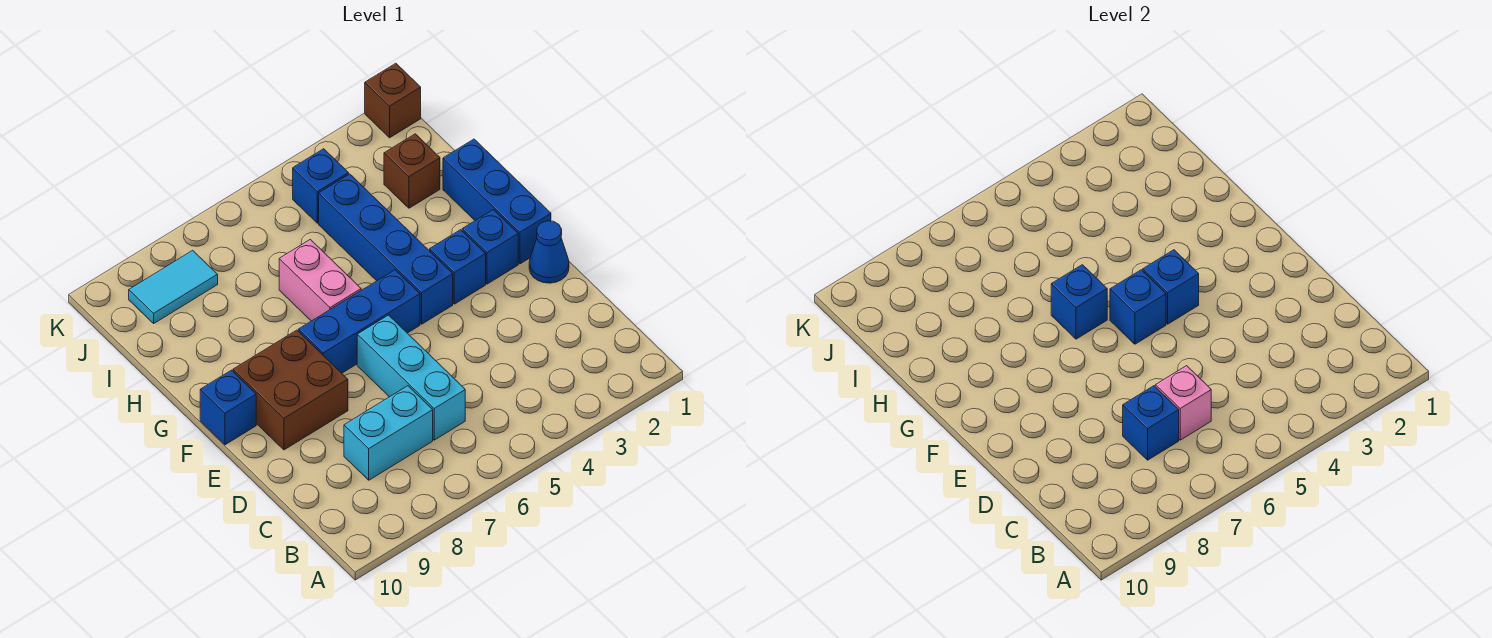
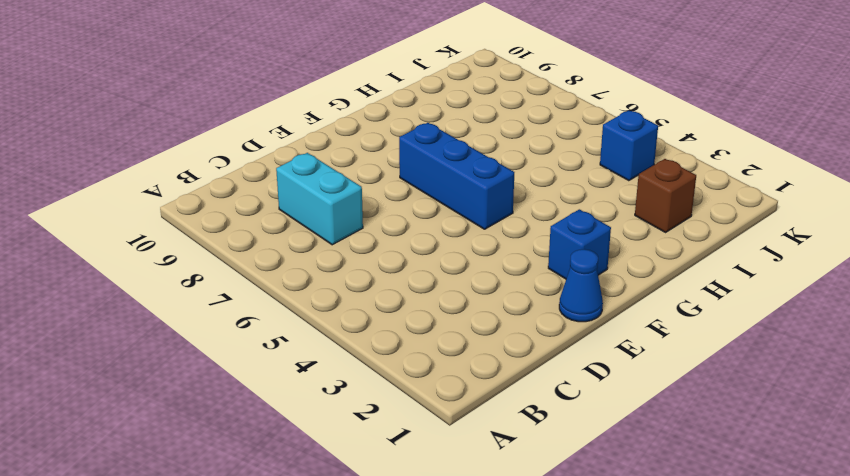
none -> cyan 1x3 brick [357,315,465,440]
none -> brown 2x2 brick [233,330,348,450]
none -> blue 1x3 brick [443,139,551,264]

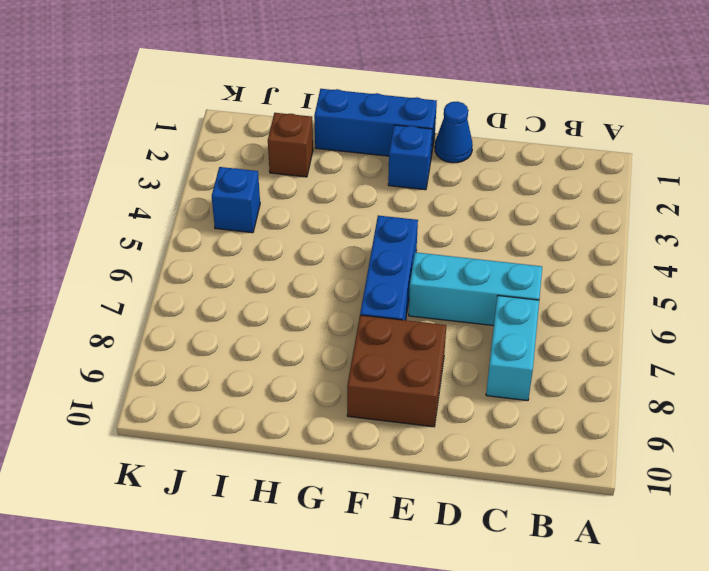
none -> blue 1x1 brick [430,230,486,304]
none -> blue 1x4 brick [319,174,453,324]
none -> blue 1x1 brick [200,370,256,445]

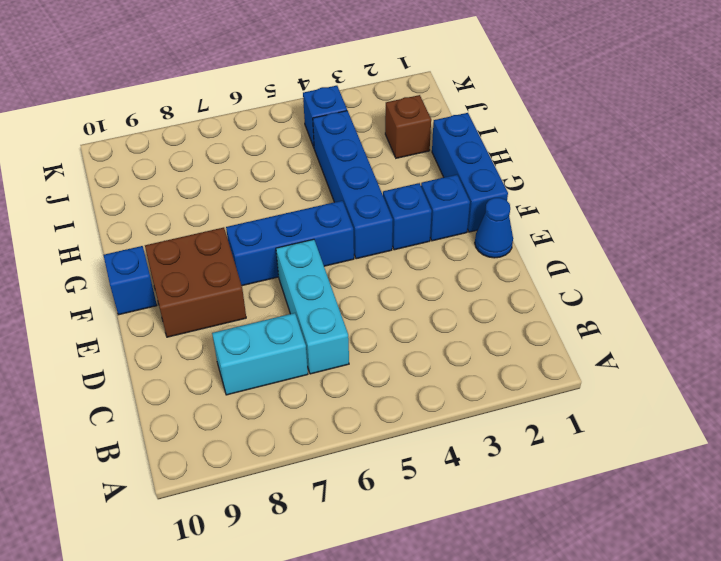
none -> pink 1x2 brick [279,239,361,321]
none -> cyan 1x2 tile [129,250,218,323]
none -> brown 1x1 brick [365,63,421,138]

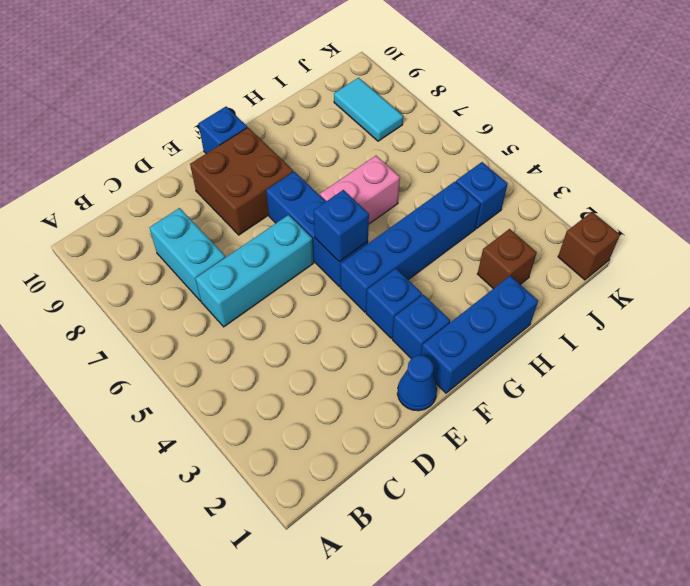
none -> pink 1x1 brick [1155,366,1211,440]
none -> blue 1x1 brick [1123,386,1179,460]
none -> blue 1x1 brick [1143,250,1199,324]

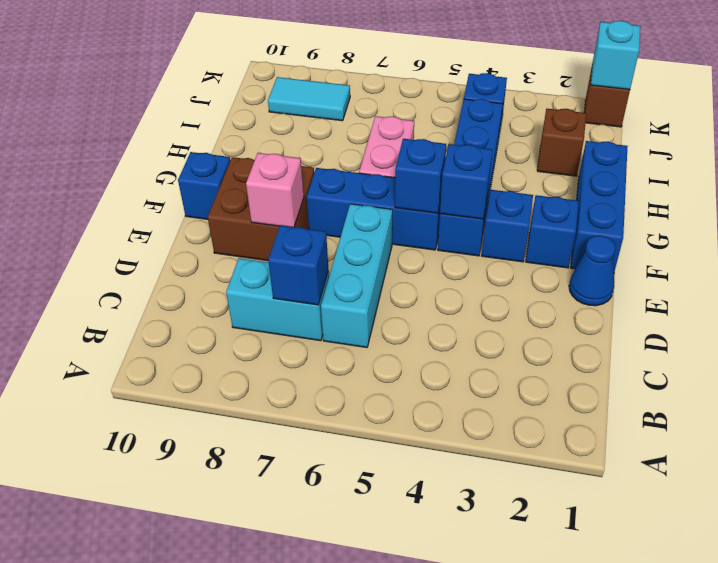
pink 1x1 brick [246,153,304,227] -> pink 1x1 brick moved to [1155,366,1211,440]
cyan 1x1 brick [591,21,640,90] -> none
none -> blue 1x1 brick [1051,265,1107,339]

